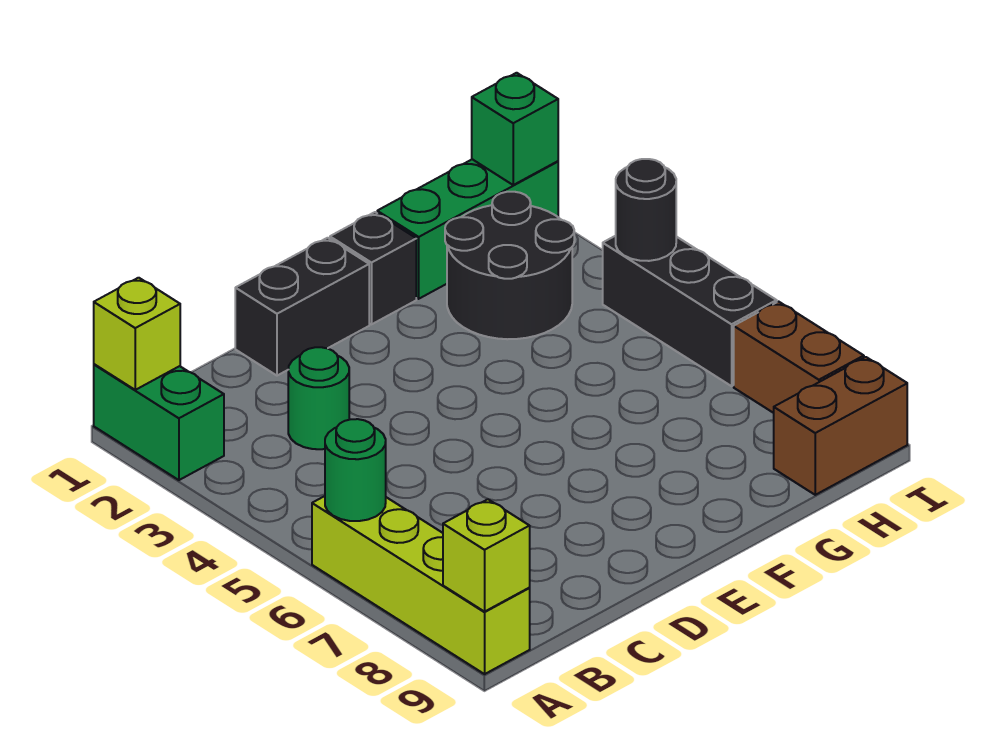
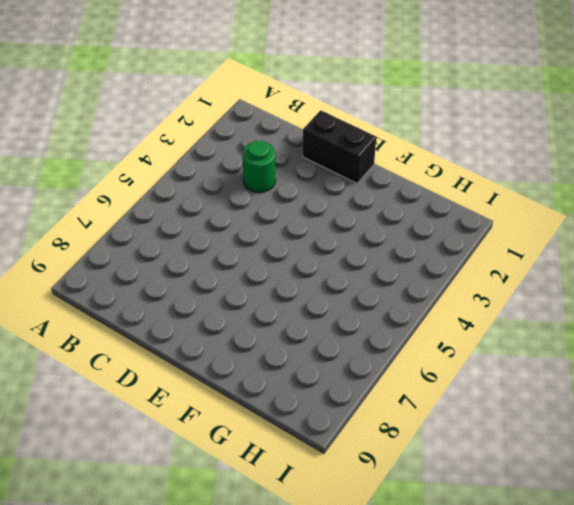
none -> green 1x2 brick [94,364,224,480]
none -> lime 1x4 brick [312,496,530,674]
none -> black 1x1 brick [330,212,416,324]

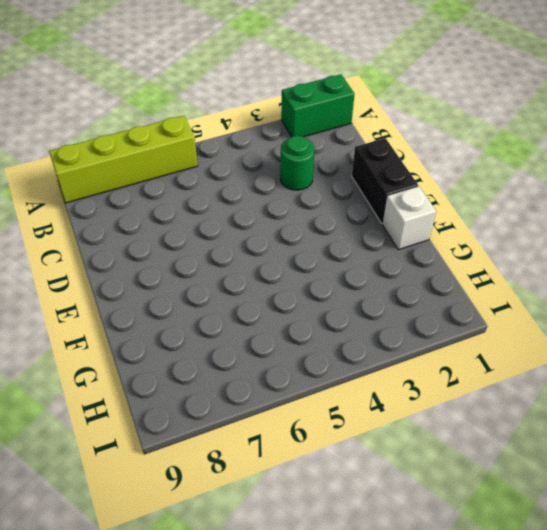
white 1x1 brick [382,186,436,250] -> black 1x1 brick [330,212,416,324]
none -> green 1x3 brick [377,159,558,299]
none -> black 2x2 round brick [445,192,574,339]
none -> brown 1x2 brick [774,357,907,495]

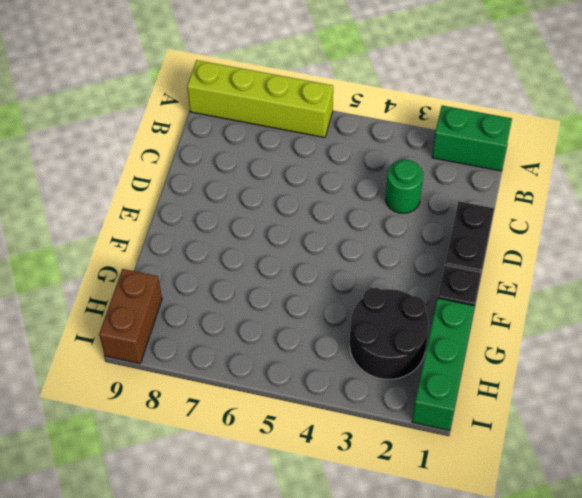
none -> black 1x3 brick [603,236,777,386]
none -> brown 1x2 brick [734,302,864,413]
none -> lime 1x1 brick [94,278,180,390]

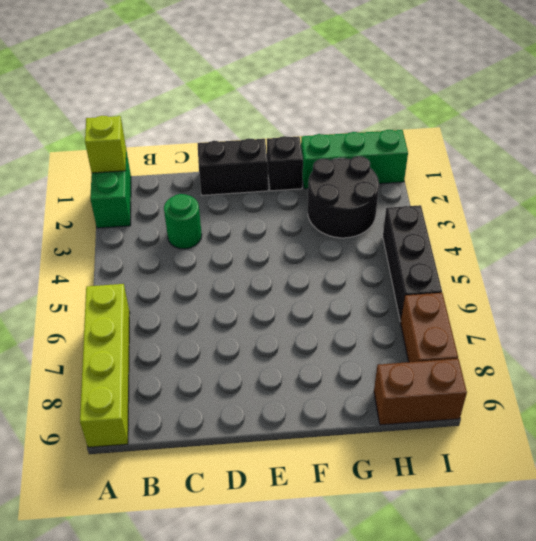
none -> green 1x1 round brick [325,419,386,521]
none -> lime 1x1 brick [443,499,530,612]
none -> green 1x1 brick [472,73,558,185]

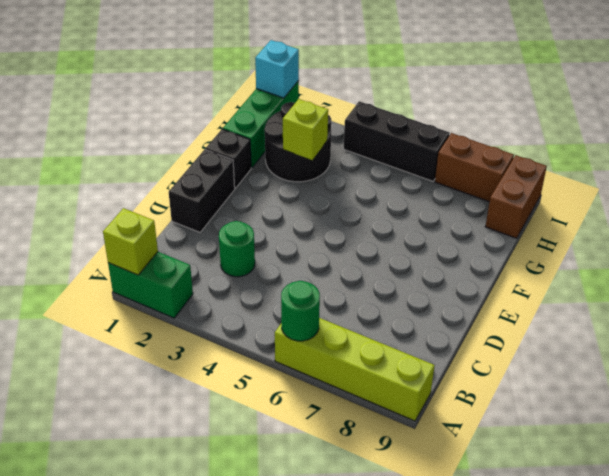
lime 1x1 brick [283,99,328,160] -> lime 1x1 brick moved to [443,499,530,612]
cyan 1x1 brick [255,40,299,98] -> green 1x1 brick [472,73,558,185]
none -> black 1x1 round brick [616,159,676,261]

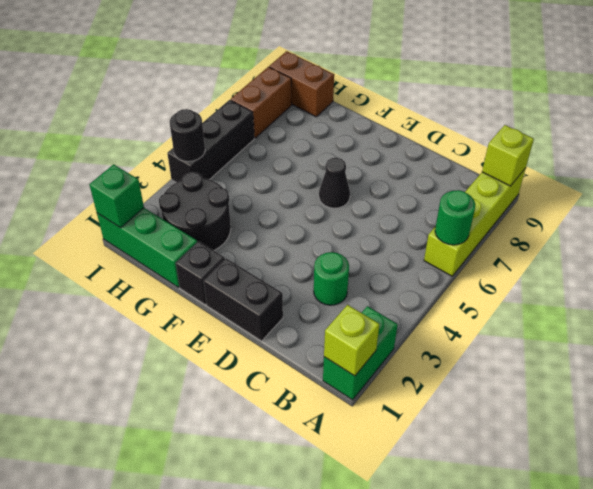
black 1x1 cone [319,158,350,208] -> none

